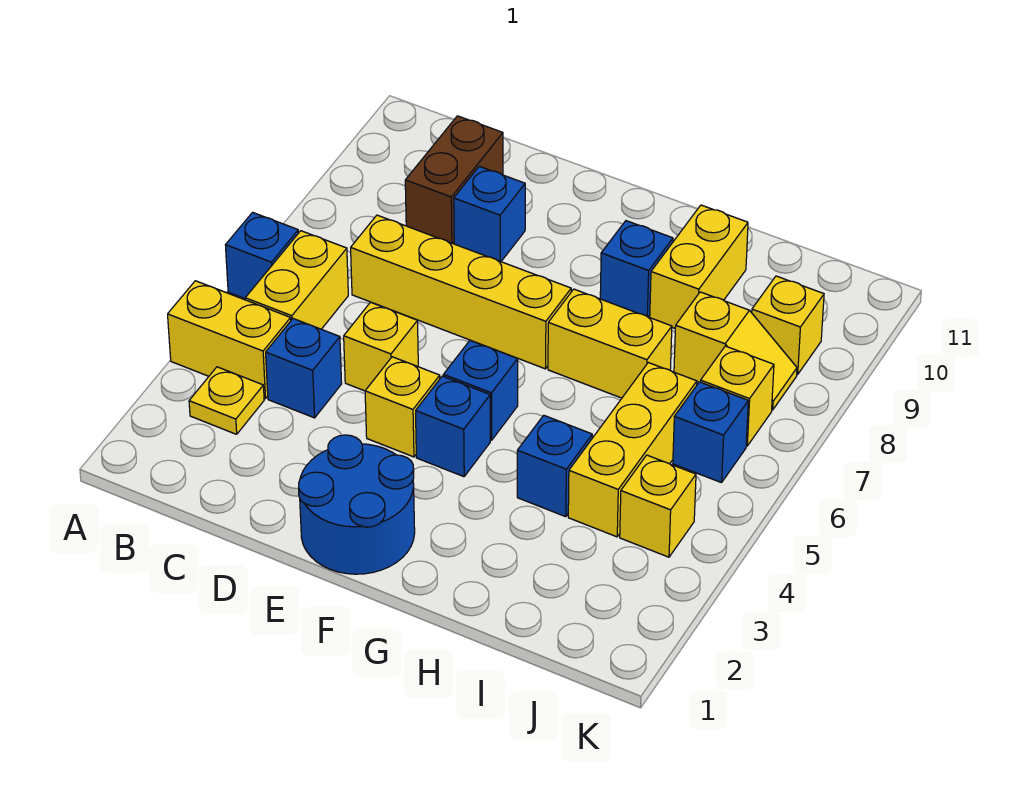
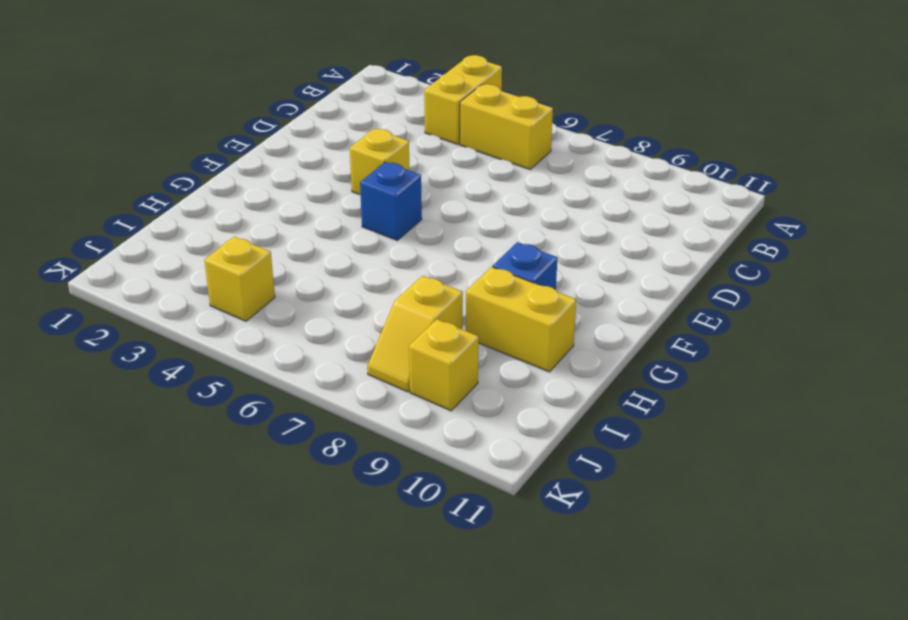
none -> blue 1x1 brick [225,212,298,299]
none -> yellow 1x1 plate [189,367,264,434]
none -> blue 1x1 brick [266,319,342,418]

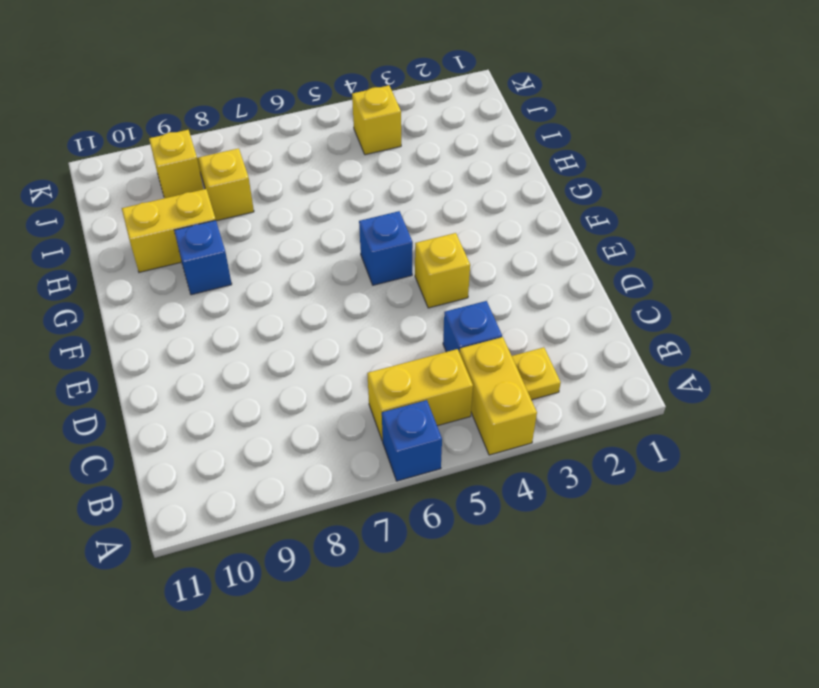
none -> yellow 1x4 brick [351,215,571,369]
none -> brown 1x2 brick [405,116,503,243]
none -> yellow 1x1 brick [344,302,418,391]

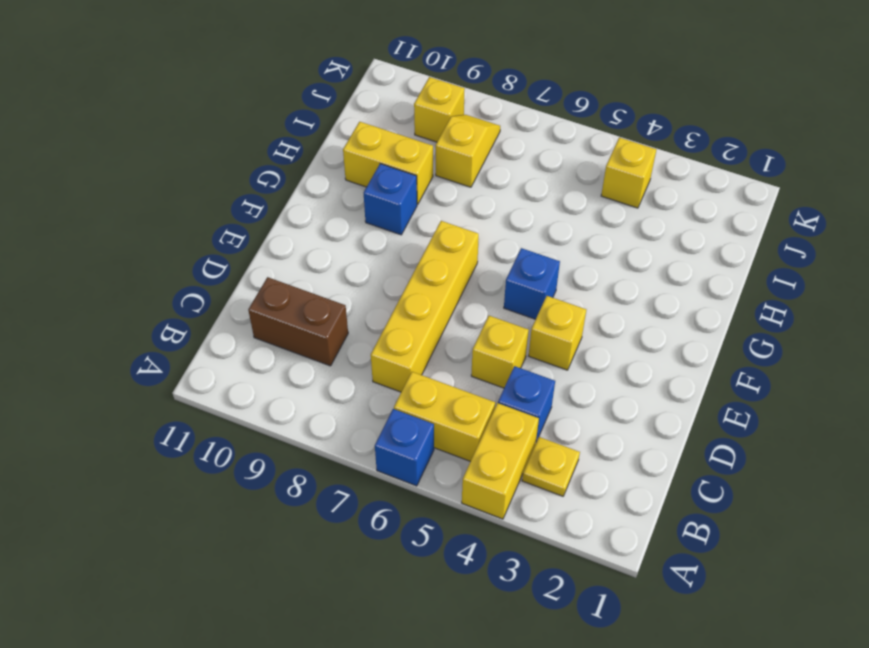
none -> blue 1x1 brick [454,166,525,262]
none -> blue 2x2 round brick [299,435,415,574]
none -> blue 1x1 brick [416,376,490,477]

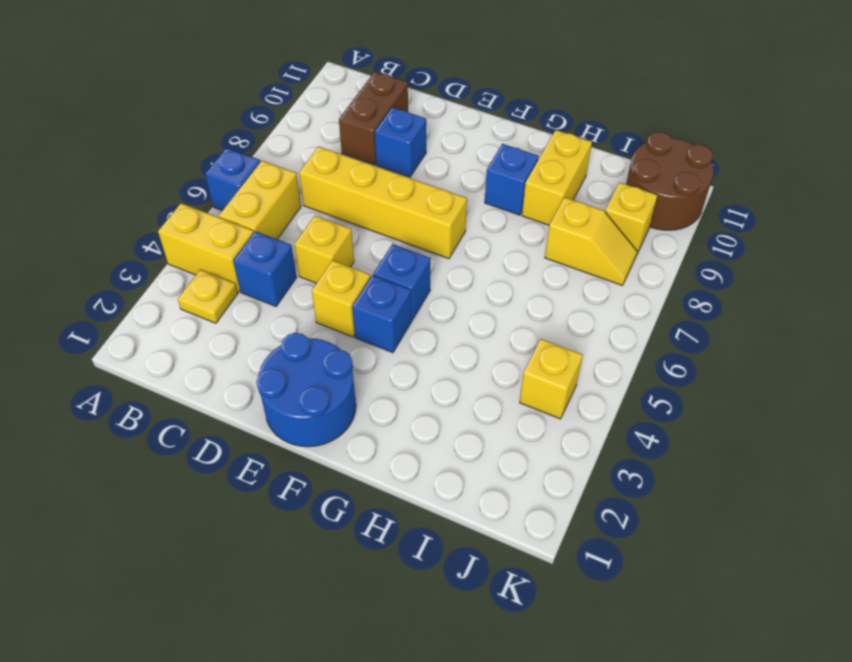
brown 2x2 round brick [626,132,714,230] -> none
none -> yellow 1x2 brick [548,289,672,398]
none -> blue 1x1 brick [517,415,592,517]
none -> yellow 1x3 brick [568,363,697,537]

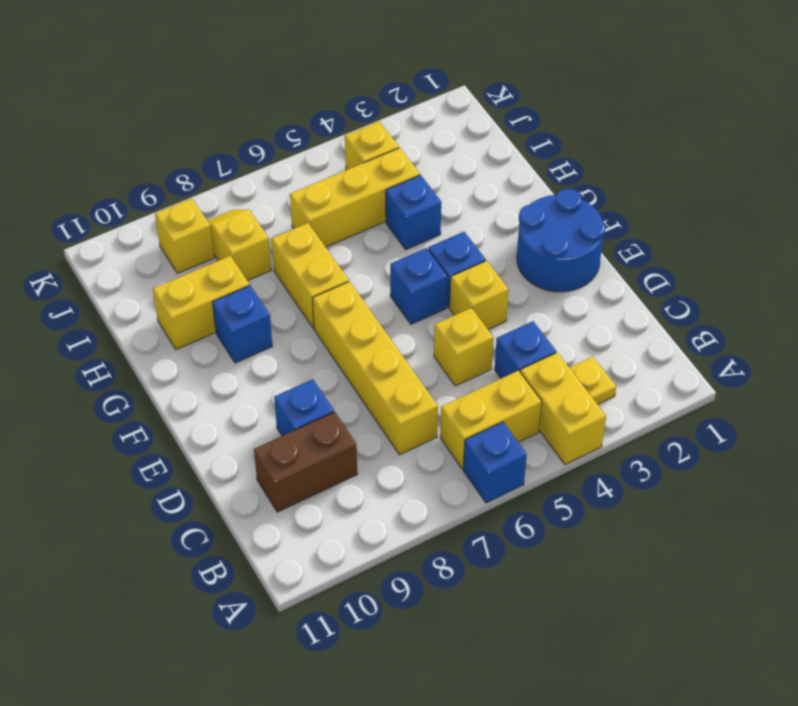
none -> blue 1x1 brick [673,382,748,483]
none -> yellow 1x1 brick [701,346,774,446]

